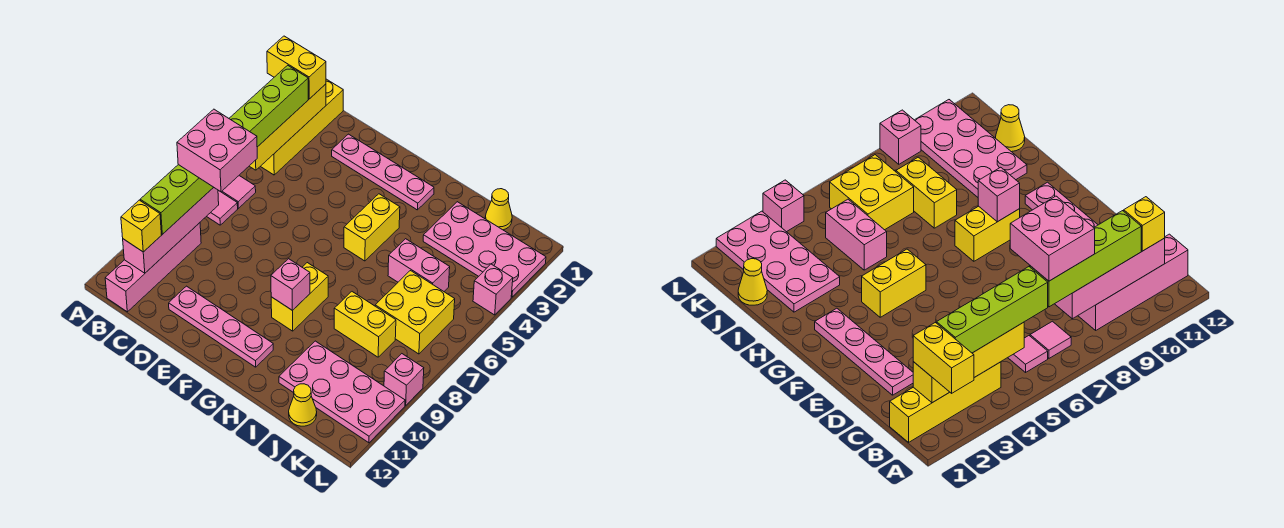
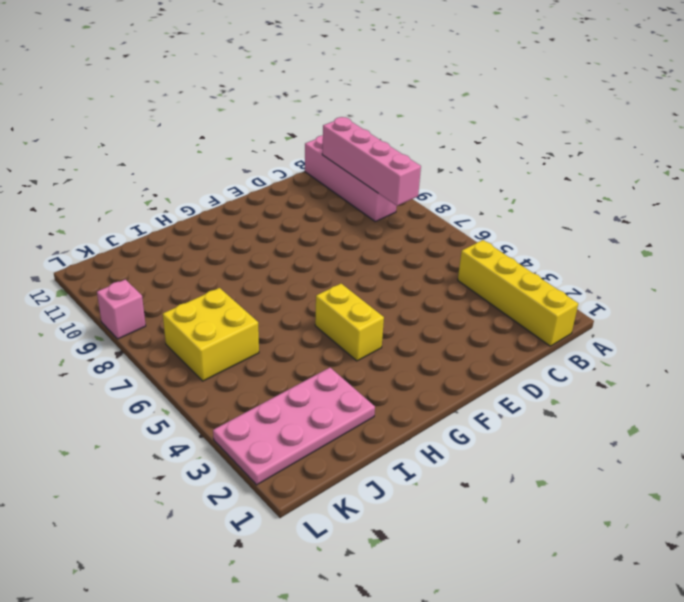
none -> pink 1x1 tile [222,176,256,208]
none -> pink 1x1 tile [206,190,238,225]
none -> pink 1x4 plate [332,134,434,210]

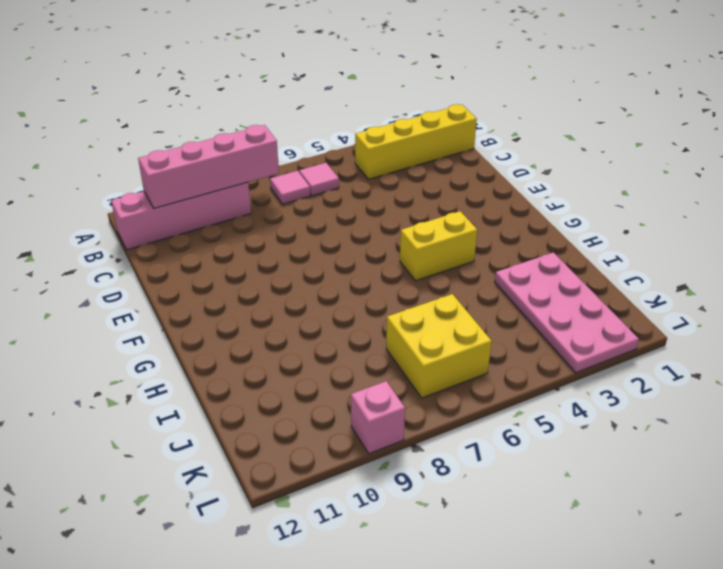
none -> pink 1x4 plate [332,134,434,210]
none -> pink 1x4 plate [169,286,273,367]
none -> yellow 1x2 brick [271,263,328,331]

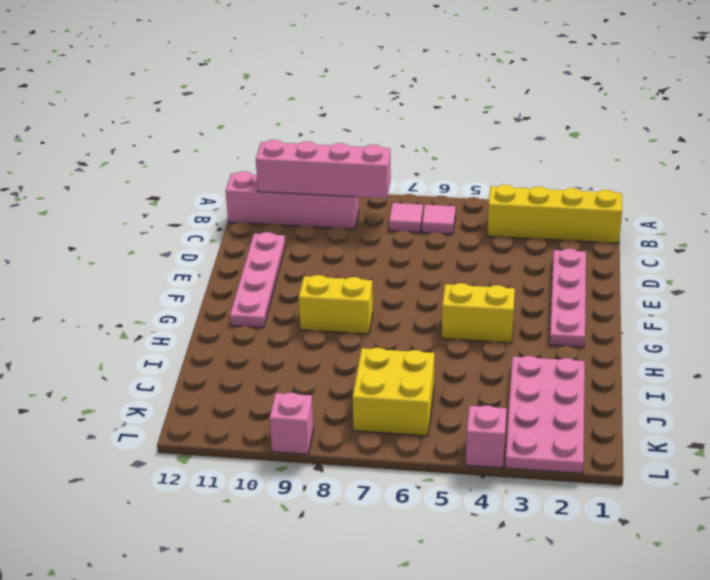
none -> pink 1x2 brick [388,239,450,291]
none -> yellow 1x2 brick [334,292,396,357]
none -> pink 2x4 plate [279,341,405,443]

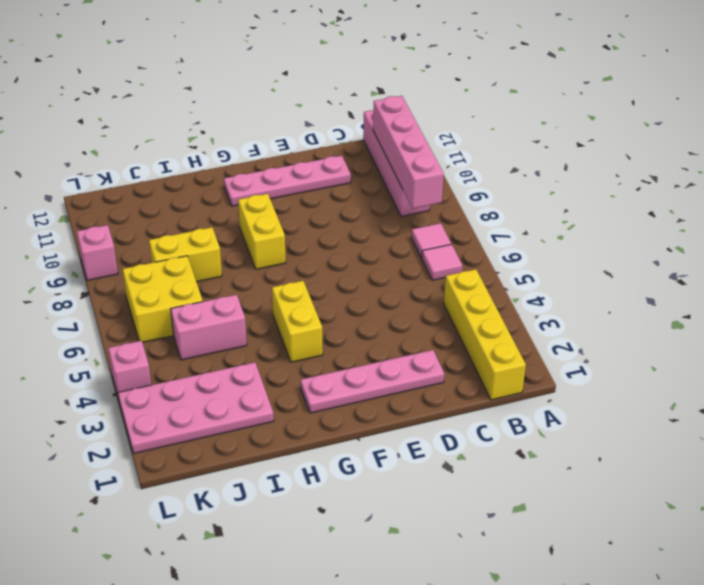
none -> pink 2x4 plate [279,341,405,443]
none -> yellow 1x1 cone [485,189,512,230]
none -> yellow 1x1 cone [289,384,317,426]

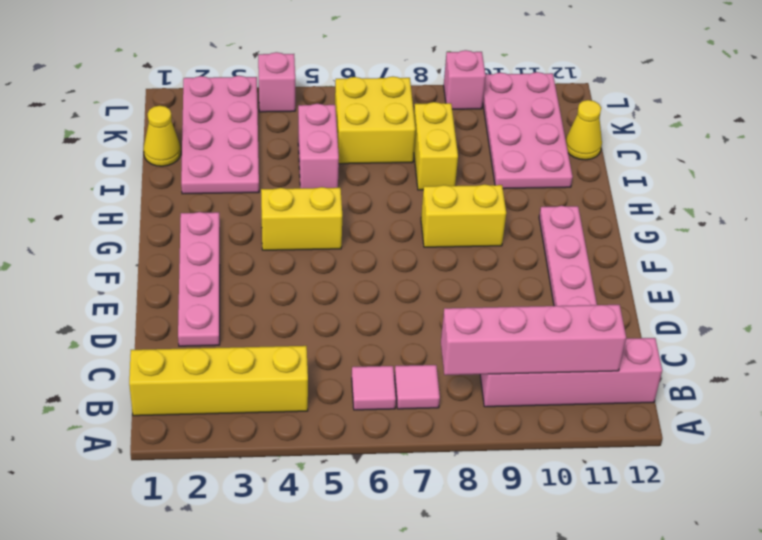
none -> yellow 1x4 brick [250,84,326,170]
none -> pink 1x1 brick [271,259,310,311]
none -> yellow 1x2 brick [267,36,326,99]

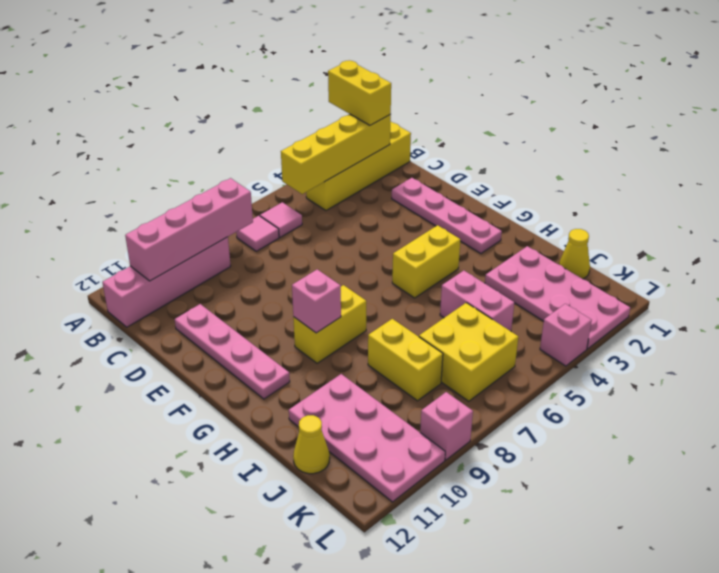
none -> lime 1x4 brick [229,65,308,147]
none -> lime 1x4 brick [140,165,213,234]
none -> yellow 1x1 brick [121,200,161,252]

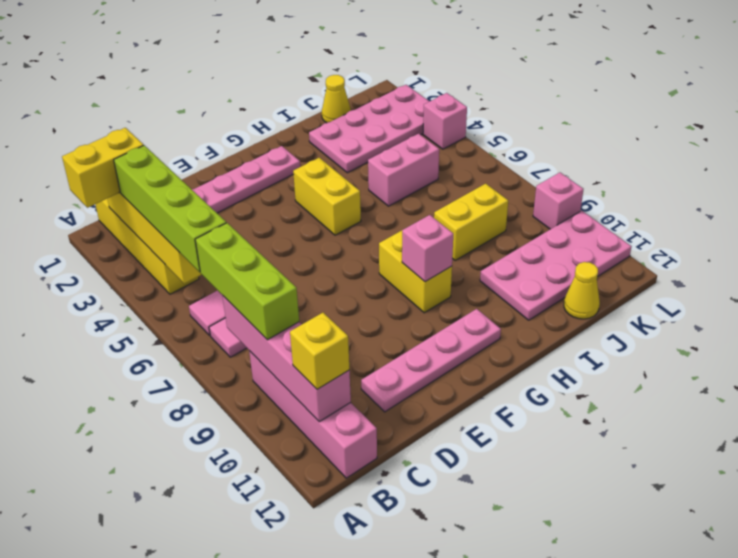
lime 1x3 brick [195,223,299,340] -> lime 1x4 brick [140,165,213,234]
none -> yellow 2x2 brick [375,271,455,354]
none -> pink 2x2 brick [177,109,257,192]

